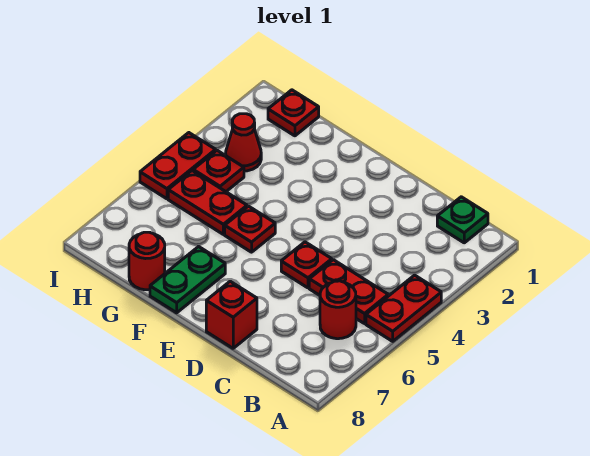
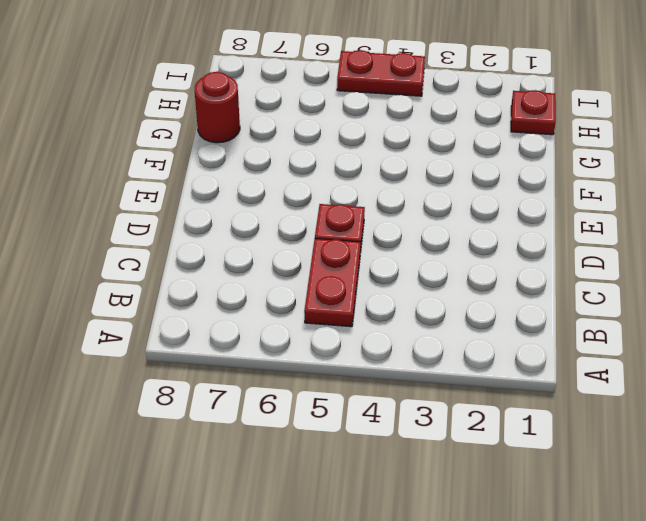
none -> red 1x2 plate [366,275,441,341]
none -> green 1x1 plate [437,197,488,243]
none -> red 1x1 round brick [320,281,356,339]

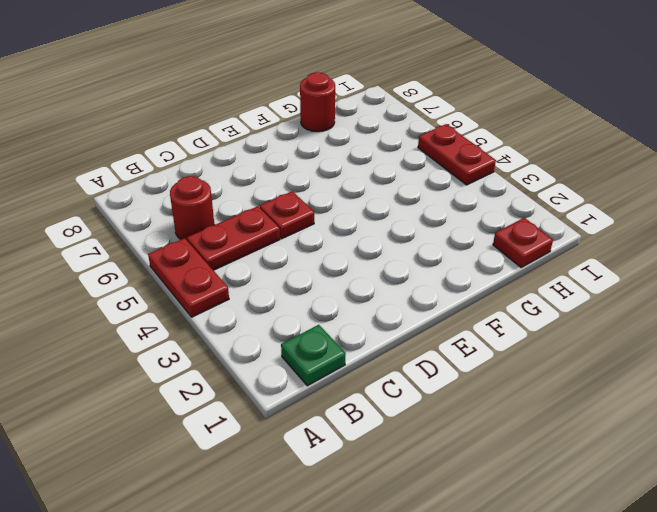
none -> red 1x1 brick [206,281,257,348]
none -> red 1x1 plate [225,206,275,252]
none -> green 1x2 plate [150,247,225,313]

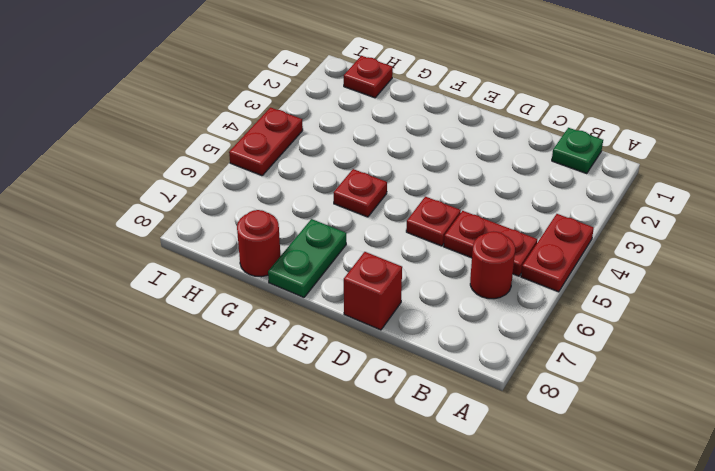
none -> red 1x2 plate [168,171,247,234]
none -> red 1x1 cone [226,114,261,171]
none -> red 1x1 plate [193,151,244,192]

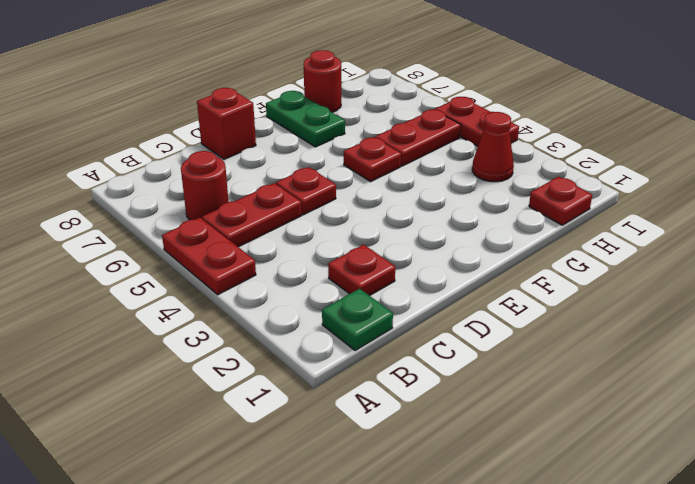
red 1x1 plate [328,245,395,296] -> red 1x1 plate moved to [193,151,244,192]

